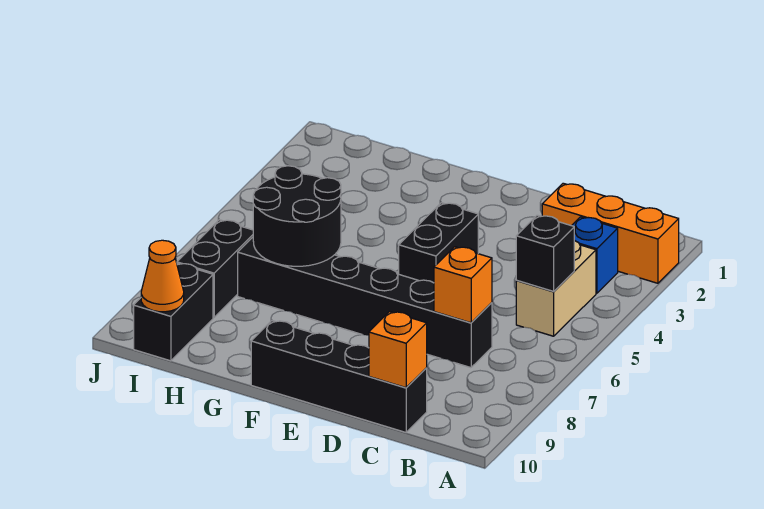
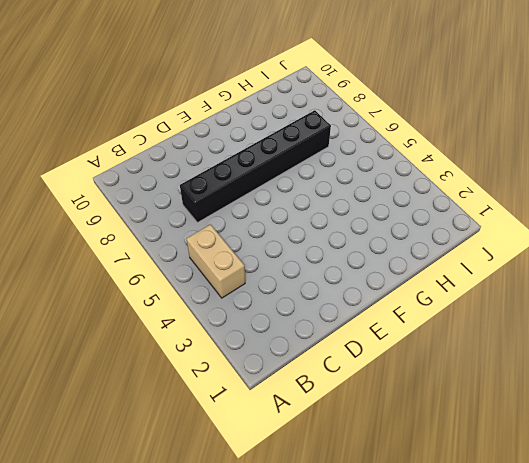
none -> orange 1x3 brick [542,183,679,283]
none -> blue 1x1 brick [572,217,618,293]
none -> black 1x4 brick [251,321,427,432]

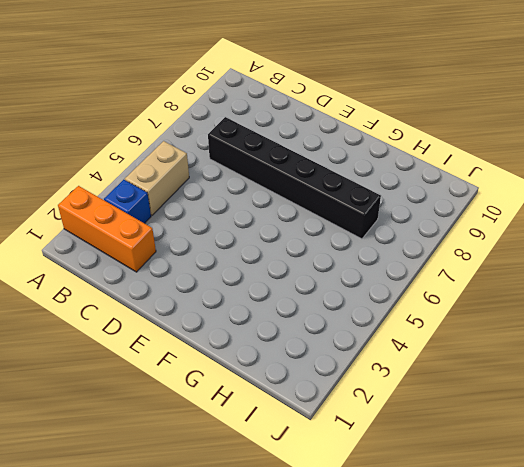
none -> black 1x4 brick [251,321,427,432]
none -> black 1x2 brick [399,203,478,283]
none -> black 1x2 brick [177,220,253,317]

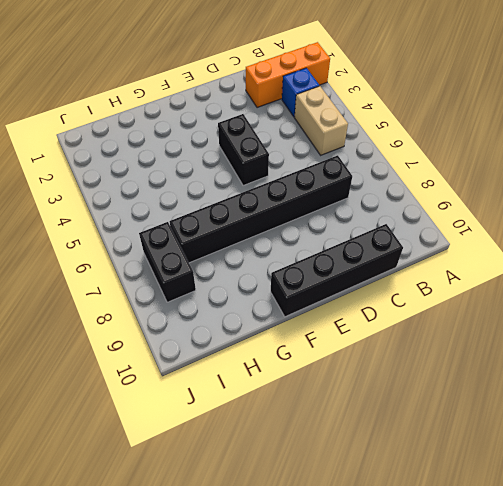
none -> black 1x2 brick [134,263,213,361]
none -> black 1x1 brick [516,215,574,291]
none -> orange 1x1 brick [434,247,492,323]

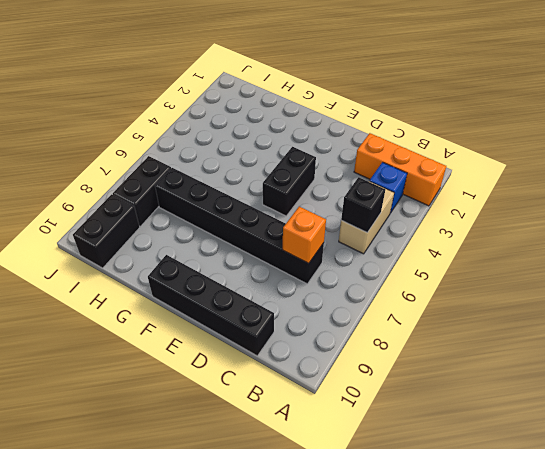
none -> orange 1x1 brick [369,312,427,388]
none -> black 2x2 round brick [253,166,341,266]
none -> orange 1x1 cone [141,240,184,312]

